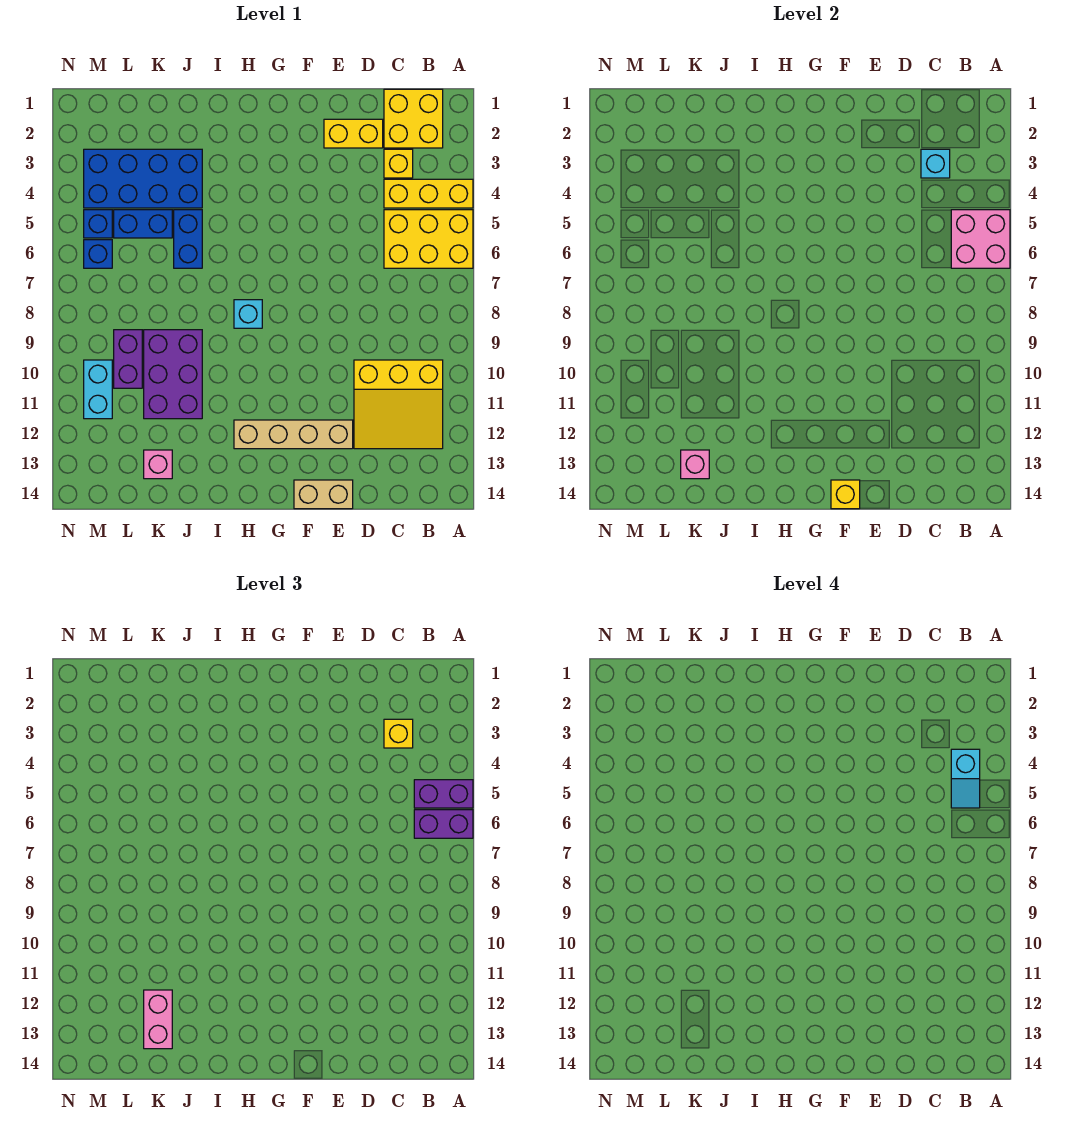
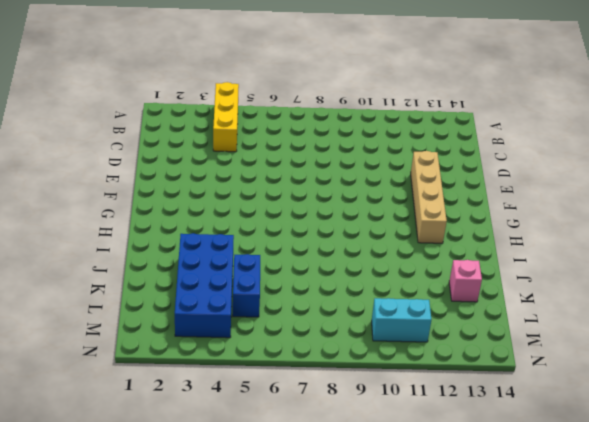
none -> yellow 2x3 brick [384,210,473,268]
none -> yellow 2x2 brick [384,89,443,148]
none -> yellow 3x3 slope [354,360,443,449]

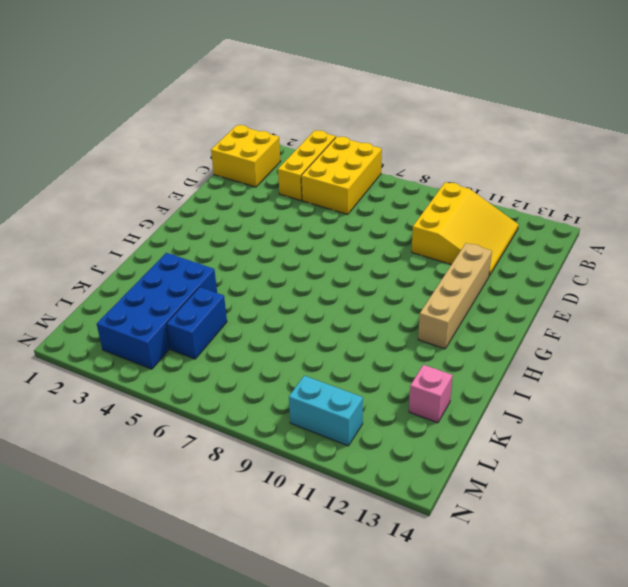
none -> yellow 1x1 brick [384,149,413,178]
none -> yellow 1x2 brick [324,119,383,148]
none -> tan 1x2 brick [294,480,353,509]

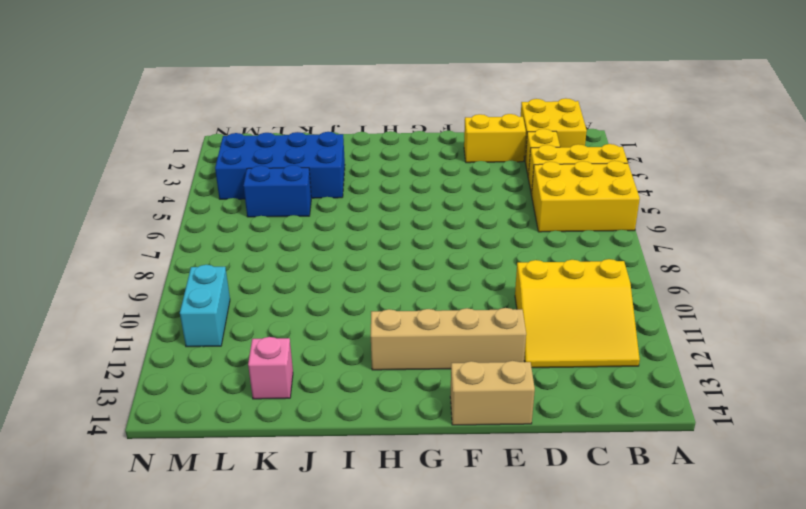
none -> cyan 1x1 brick [234,300,262,328]
none -> blue 1x2 brick [174,210,202,268]
none -> purple 2x3 brick [144,330,202,419]

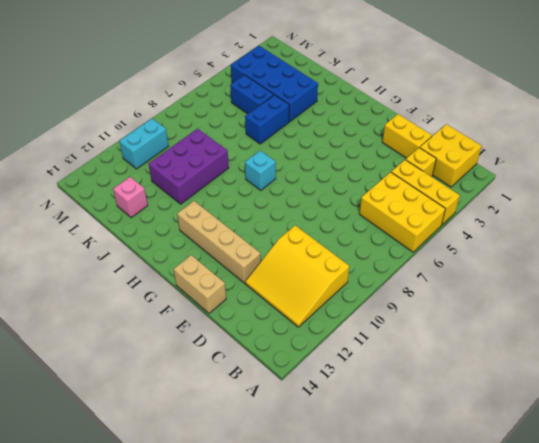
none -> purple 1x2 brick [114,330,142,388]
none -> blue 1x1 brick [84,210,112,238]
none -> blue 1x1 brick [84,240,112,268]

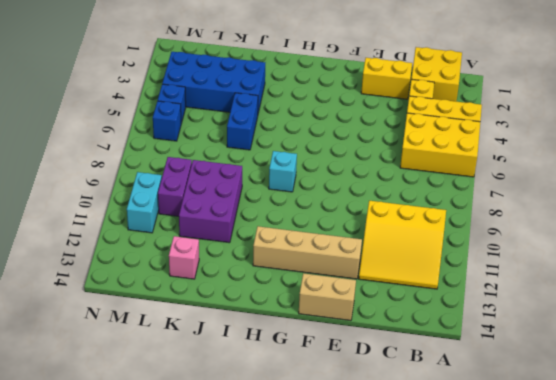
none -> blue 1x2 brick [114,210,172,238]
none -> pink 2x2 brick [951,210,1010,268]
none -> cyan 1x1 brick [921,149,950,178]

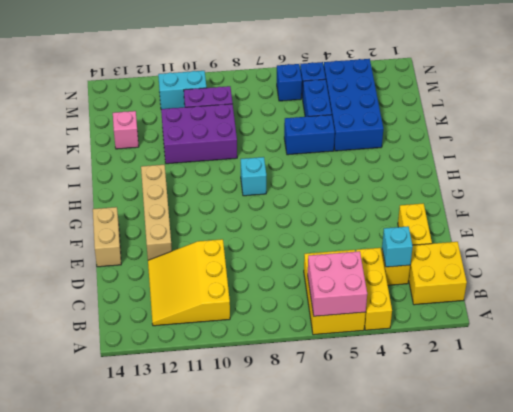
none -> yellow 1x1 brick [831,480,860,509]
none -> pink 1x1 brick [681,450,709,479]
none -> purple 1x2 brick [414,780,473,808]

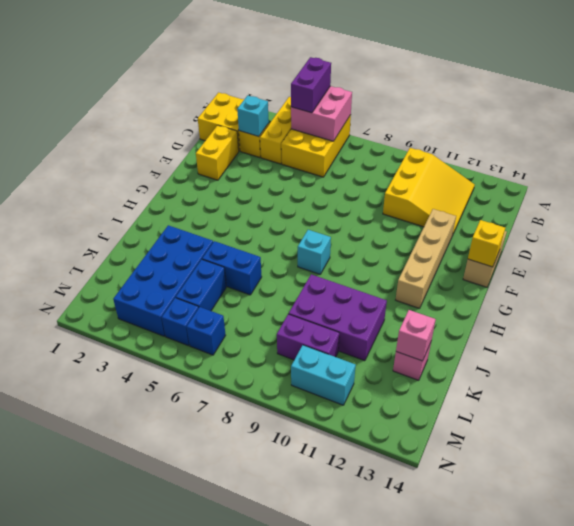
none -> purple 1x2 brick [414,810,473,838]
none -> yellow 1x1 brick [384,719,413,748]
none -> pink 1x2 brick [144,990,172,1049]

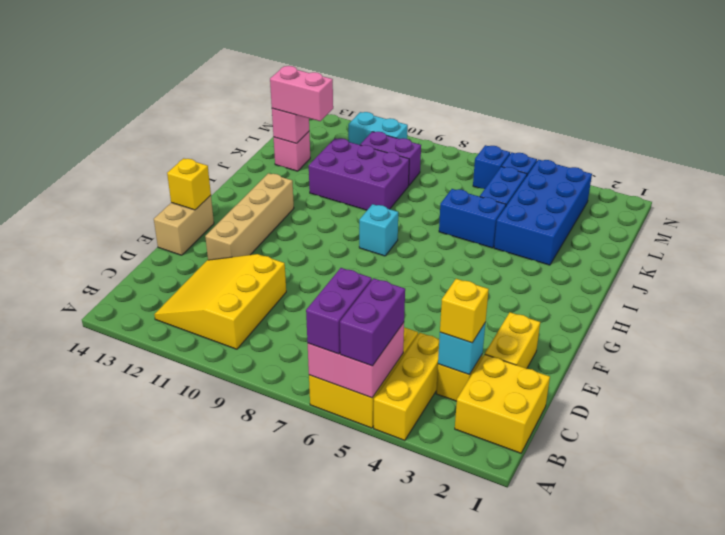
none -> cyan 1x2 slope [951,749,980,808]

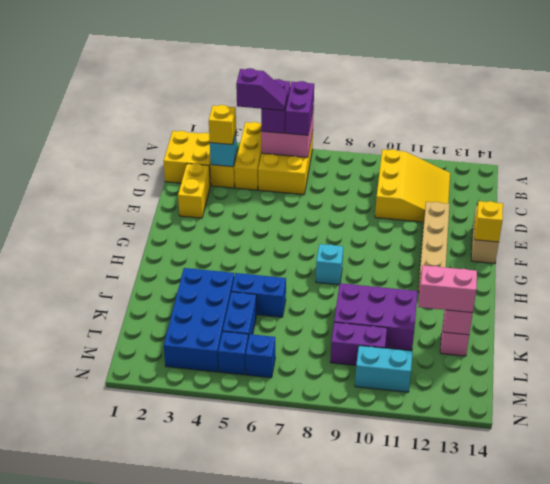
purple 1x2 slope [236,68,287,110] -> cyan 1x2 slope [951,749,980,808]

